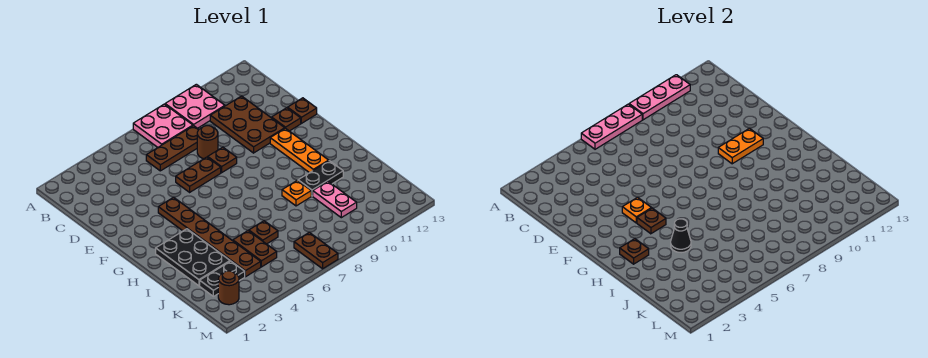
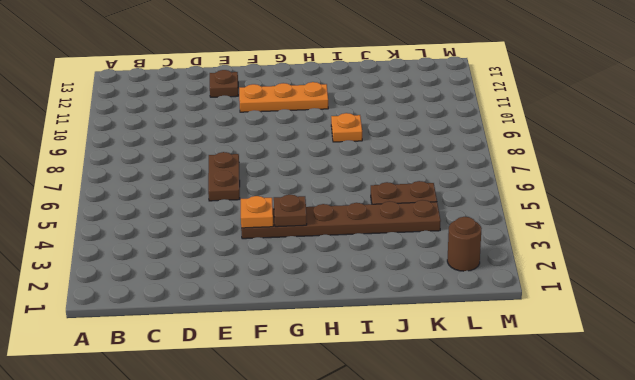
none -> pink 2x2 plate [133,104,193,147]
none -> pink 2x2 plate [165,84,225,128]
none -> brown 1x3 plate [146,126,199,171]

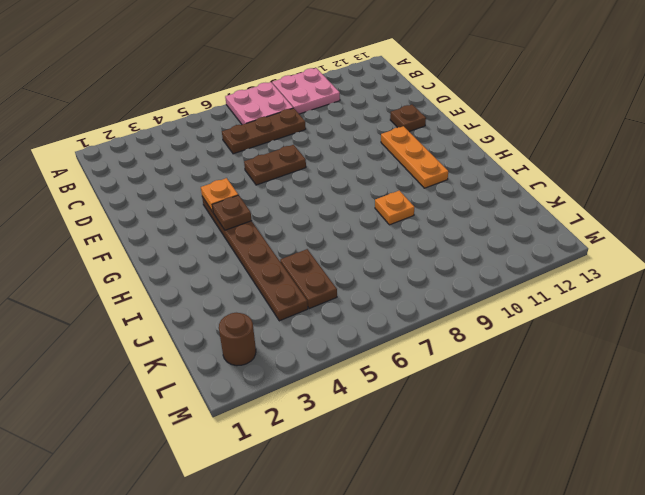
none -> brown 2x3 plate [210,96,285,153]
none -> brown 1x1 round brick [197,126,218,159]
none -> brown 1x1 plate [208,147,237,173]

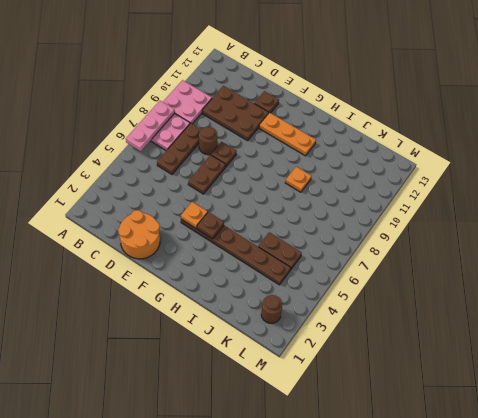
orange 2x2 round brick [118,210,160,259] -> none
none -> brown 1x1 plate [288,98,317,123]
none -> black 2x3 plate [156,229,230,286]
none -> black 1x2 plate [298,161,343,196]

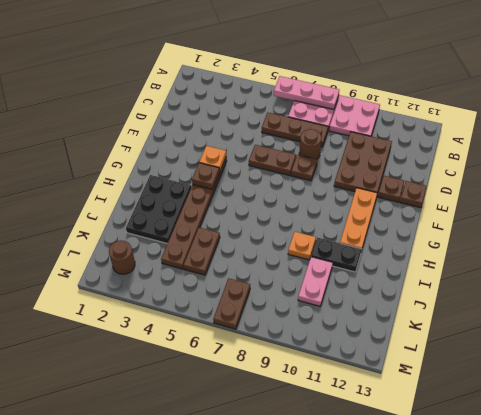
none -> brown 1x1 plate [249,221,278,244]
none -> black 1x2 plate [200,261,245,296]
none -> pink 1x3 plate [629,75,690,120]

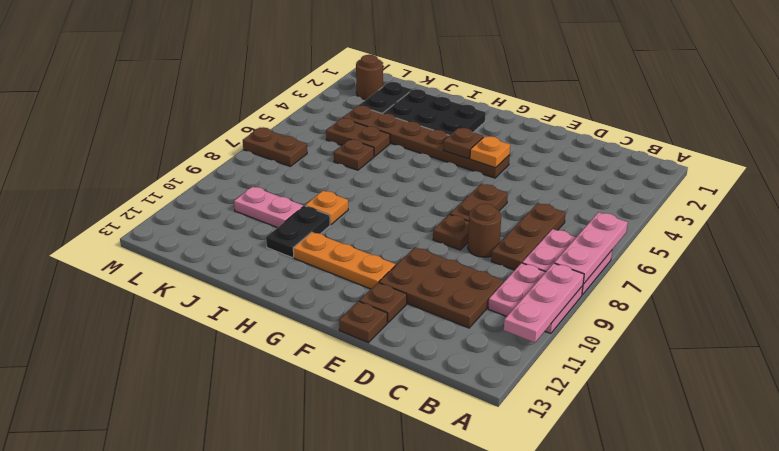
none -> orange 1x2 plate [718,128,763,164]
none -> brown 1x1 plate [620,239,649,264]
none -> black 1x1 cone [671,219,691,253]

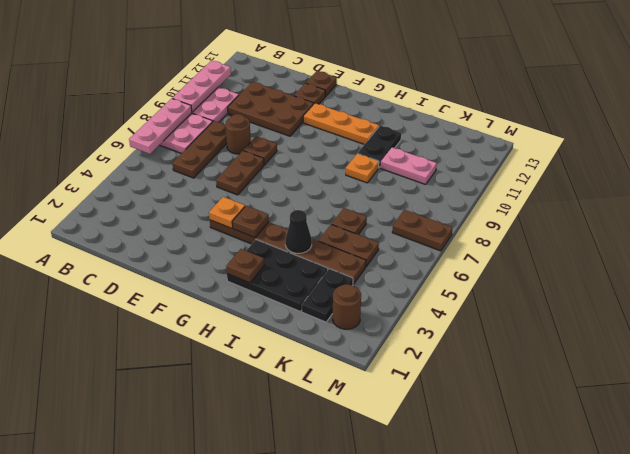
none -> orange 1x2 plate [718,128,763,164]

